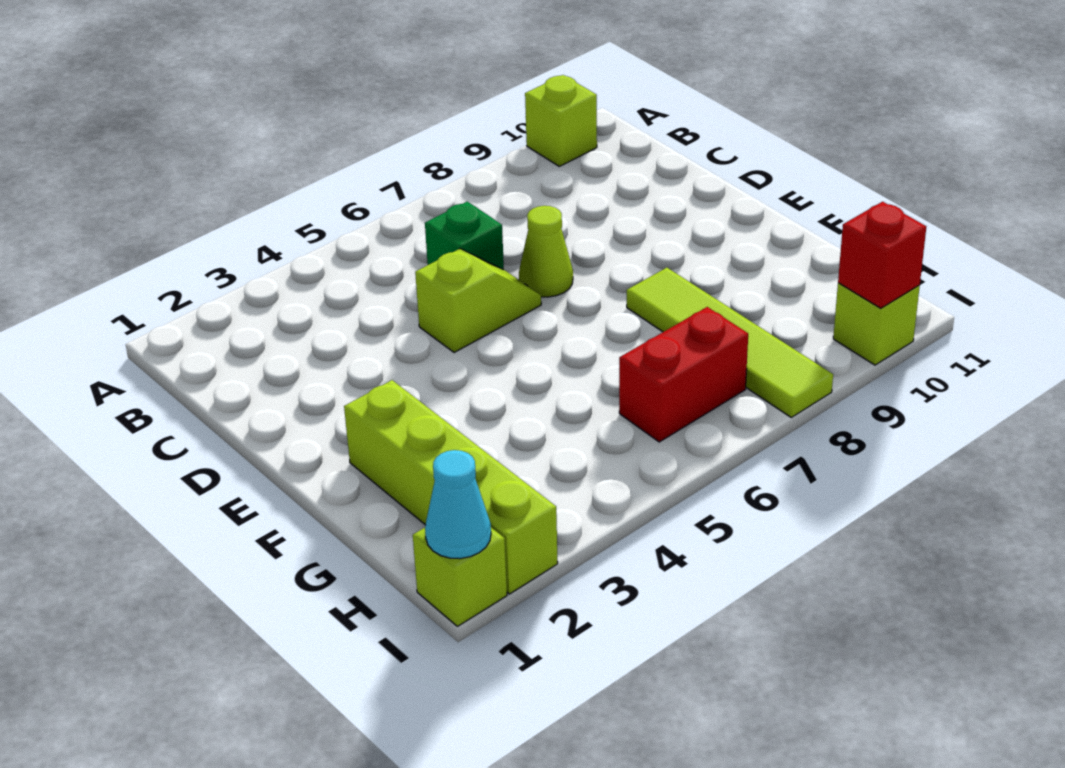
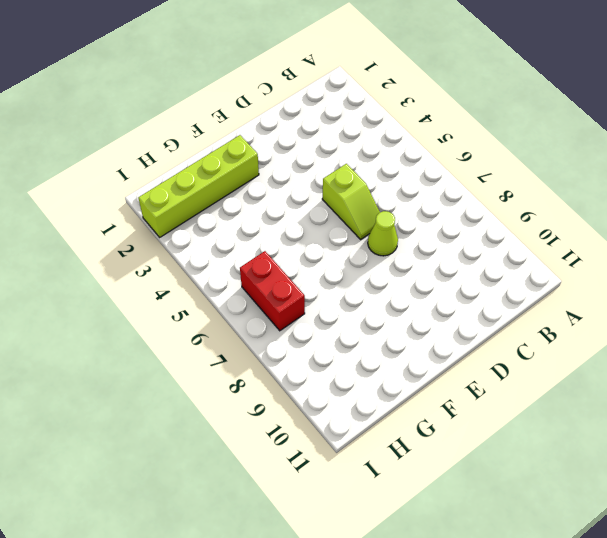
none -> lime 1x1 brick [525,75,597,166]
none -> green 1x1 brick [425,202,504,270]

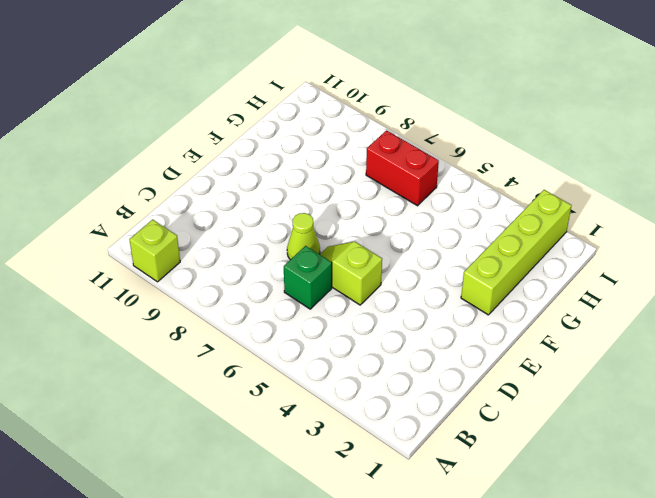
none -> lime 1x4 tile [627,268,833,417]
none -> lime 1x1 brick [413,528,507,626]

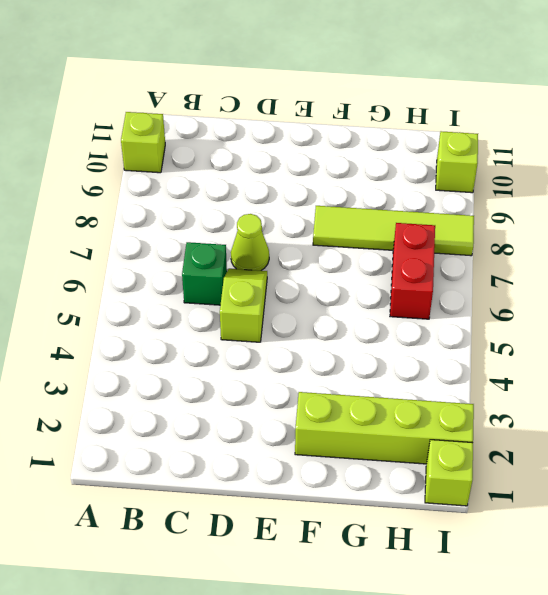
none -> cyan 1x1 cone [425,450,491,559]
none -> red 1x1 brick [838,202,926,308]

